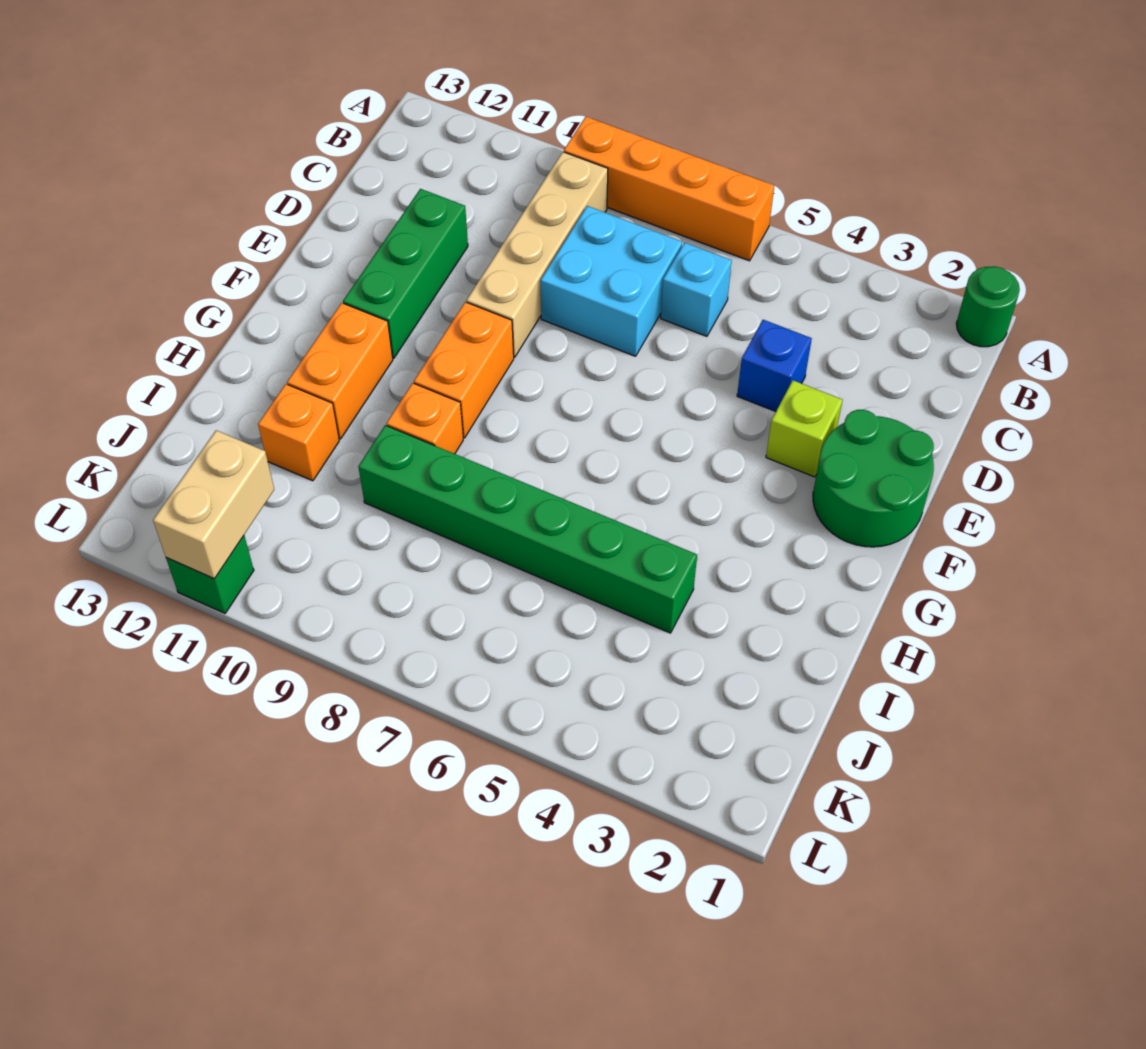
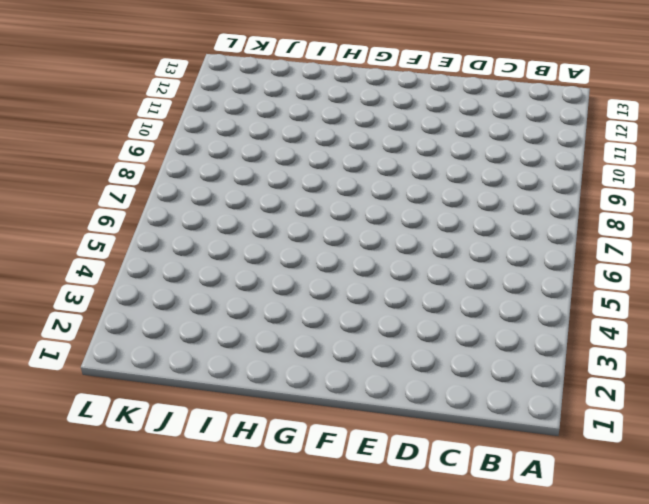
none -> green 1x1 round brick [956,266,1020,347]
none -> orange 1x4 brick [564,117,774,261]
none -> tan 1x4 brick [466,152,608,357]

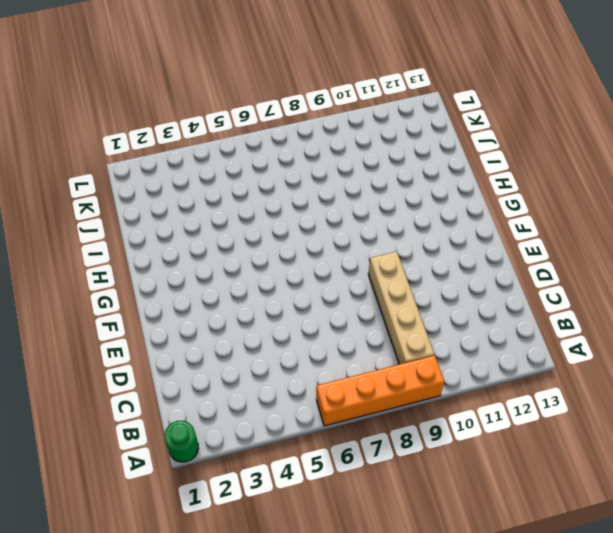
none -> cyan 1x1 brick [661,243,732,336]
none -> cyan 2x2 brick [540,206,682,356]
none -> blue 1x1 brick [737,320,812,411]

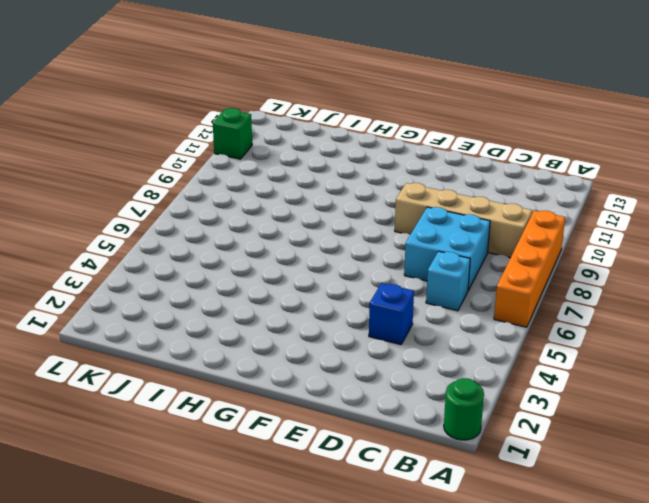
none -> green 1x3 brick [343,189,468,358]
none -> green 2x2 round brick [813,410,934,547]
none -> lime 1x1 brick [766,380,843,477]

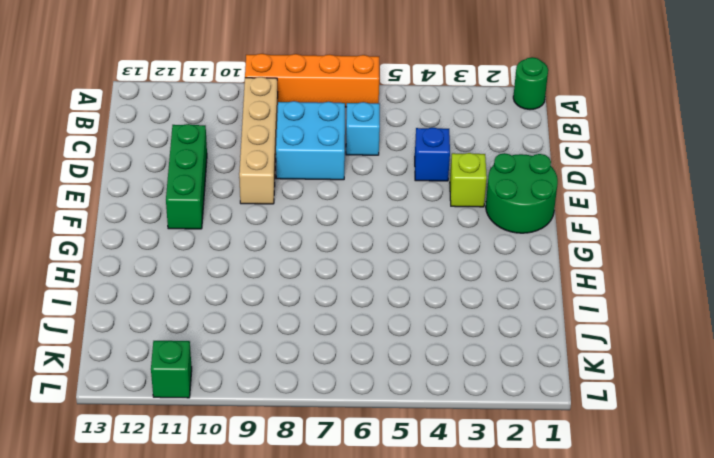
none -> orange 1x2 brick [414,302,514,438]
none -> orange 1x2 brick [287,303,393,439]
none -> orange 1x1 brick [387,383,463,454]

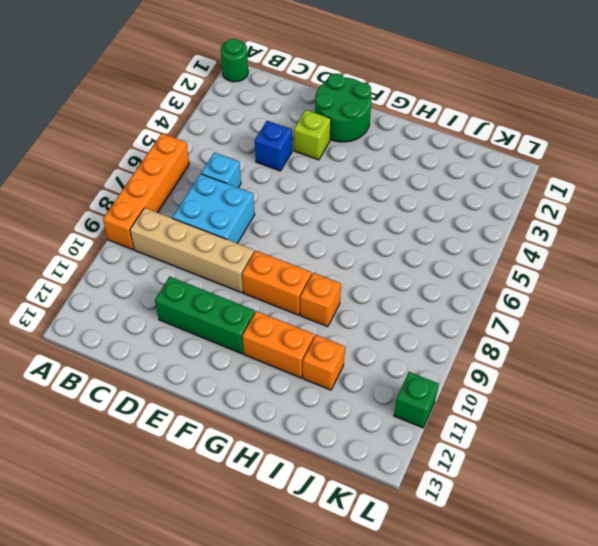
none -> green 1x6 brick [358,425,697,633]
none -> tan 1x2 brick [153,430,274,579]

